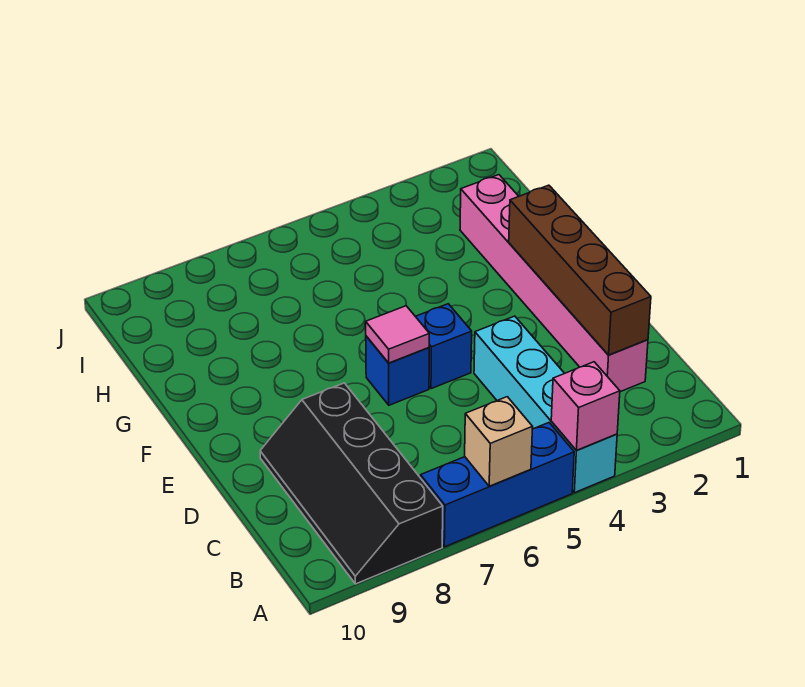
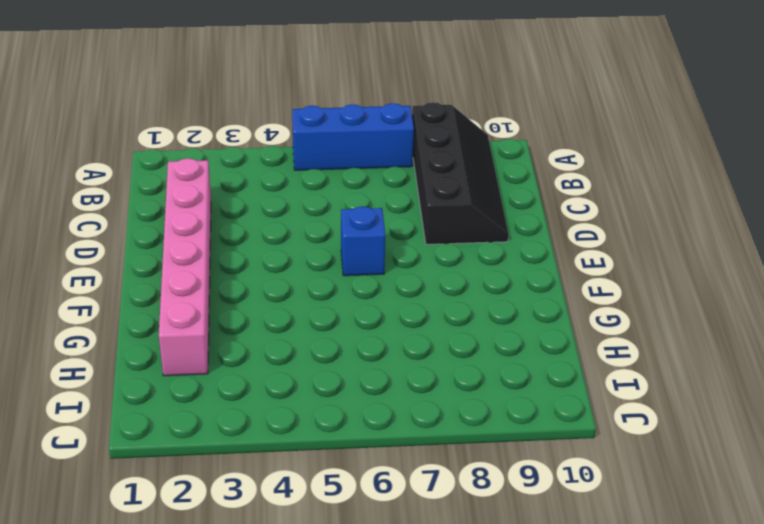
none -> cyan 1x4 brick [474,316,617,493]
none -> blue 1x1 brick [415,304,472,389]

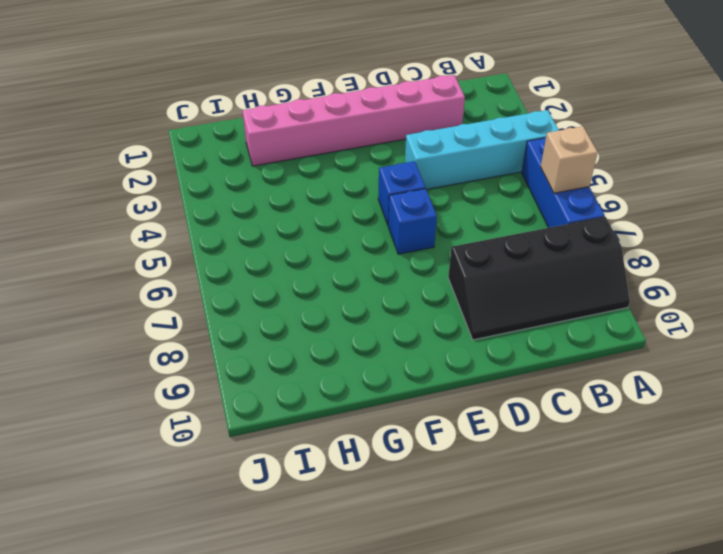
none -> pink 1x1 brick [551,362,620,450]
none -> brown 1x4 brick [509,185,651,355]

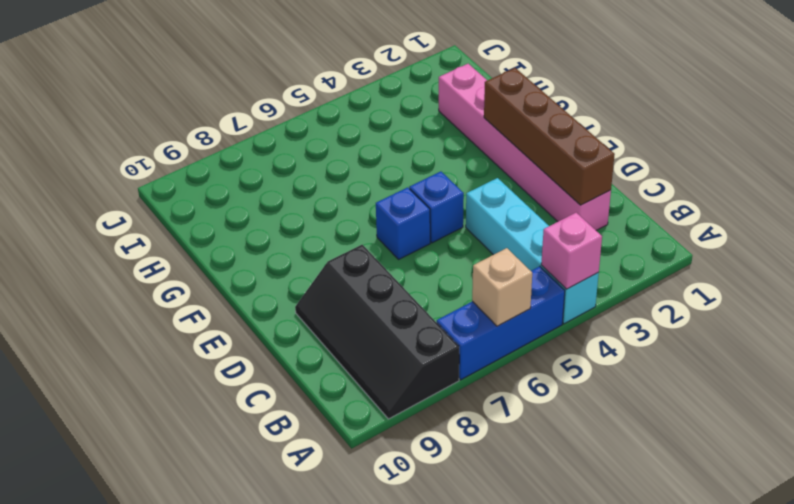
none -> pink 1x1 tile [366,306,429,363]

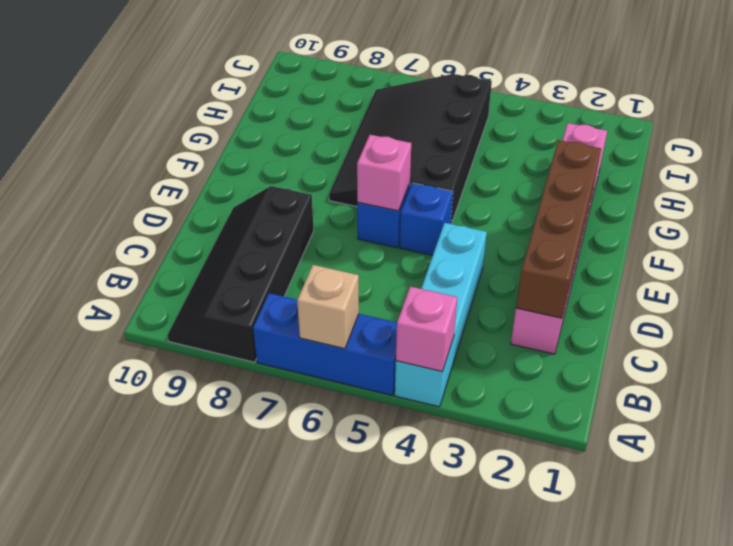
pink 1x1 brick [357,135,411,211] -> pink 1x1 tile [366,306,429,363]
black 3x4 slope [329,74,492,224] -> none

